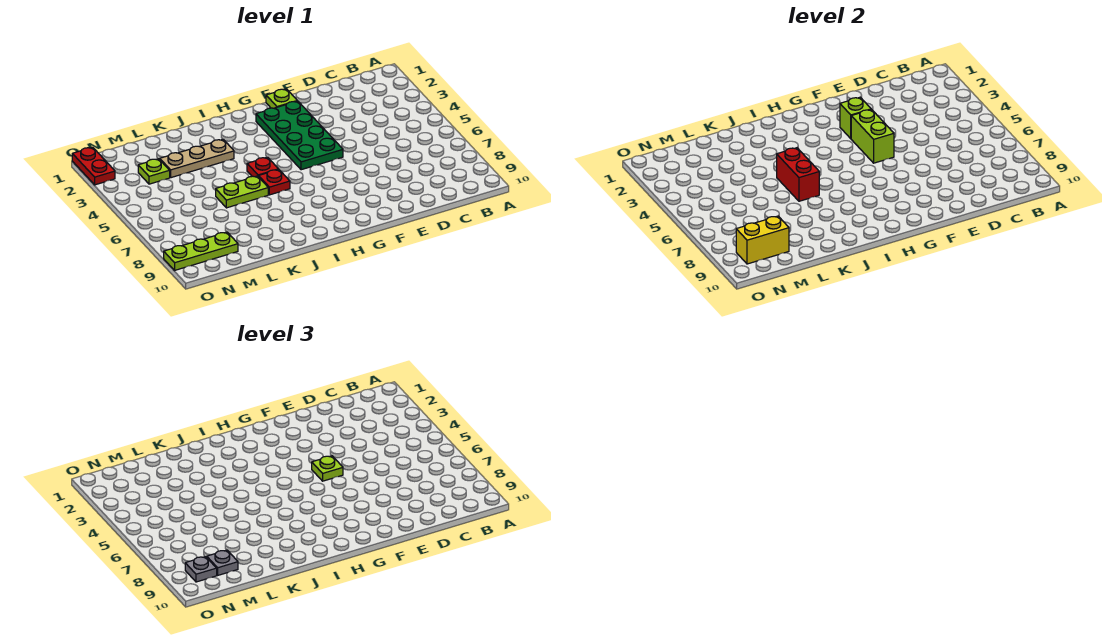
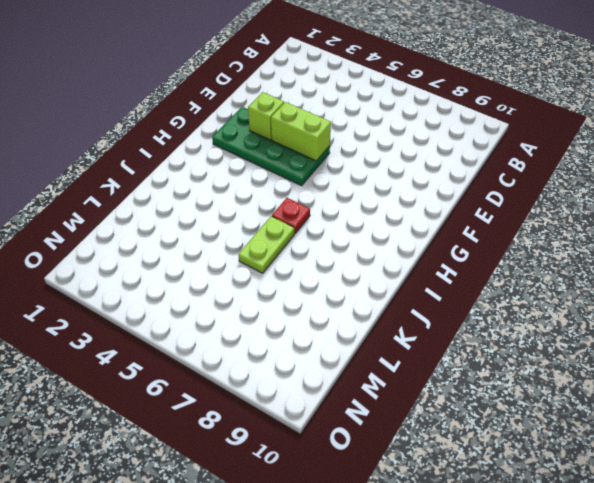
none -> lime 1x1 plate [266,89,297,108]
none -> red 1x1 plate [247,157,279,177]
none -> tan 1x3 plate [160,139,234,178]

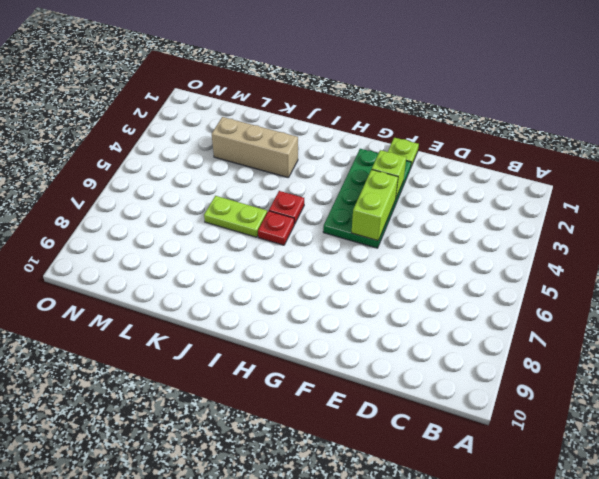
tan 1x3 brick [212,117,298,178] -> tan 1x3 plate [160,139,234,178]
none -> lime 1x1 plate [138,159,170,184]
none -> lime 1x3 plate [164,232,238,270]
none -> red 1x2 plate [72,147,115,185]

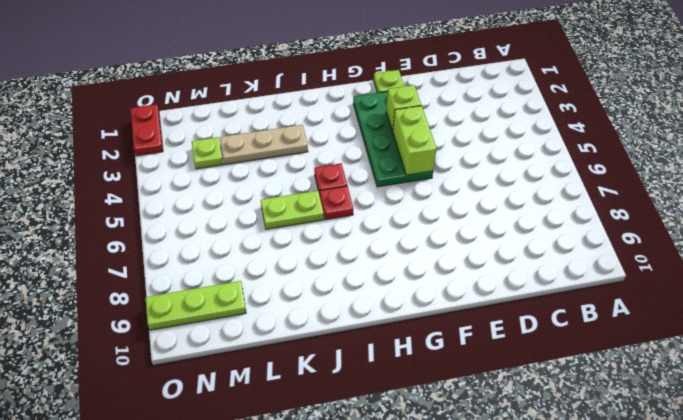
none -> red 1x2 brick [777,148,819,201]
none -> yellow 1x2 brick [736,216,789,264]
none -> lime 1x1 plate [312,456,343,481]

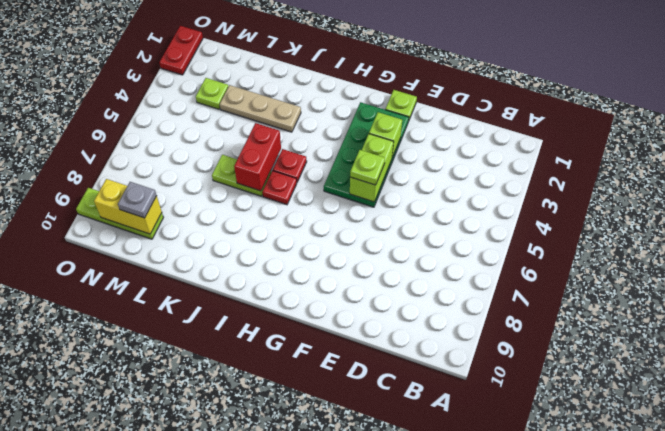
none -> grey 1x1 plate [185,557,217,582]

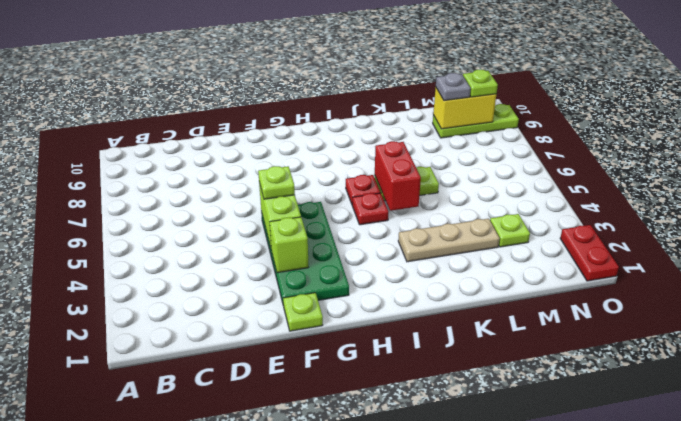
lime 1x1 plate [463,70,498,97] -> grey 1x1 plate [185,557,217,582]

